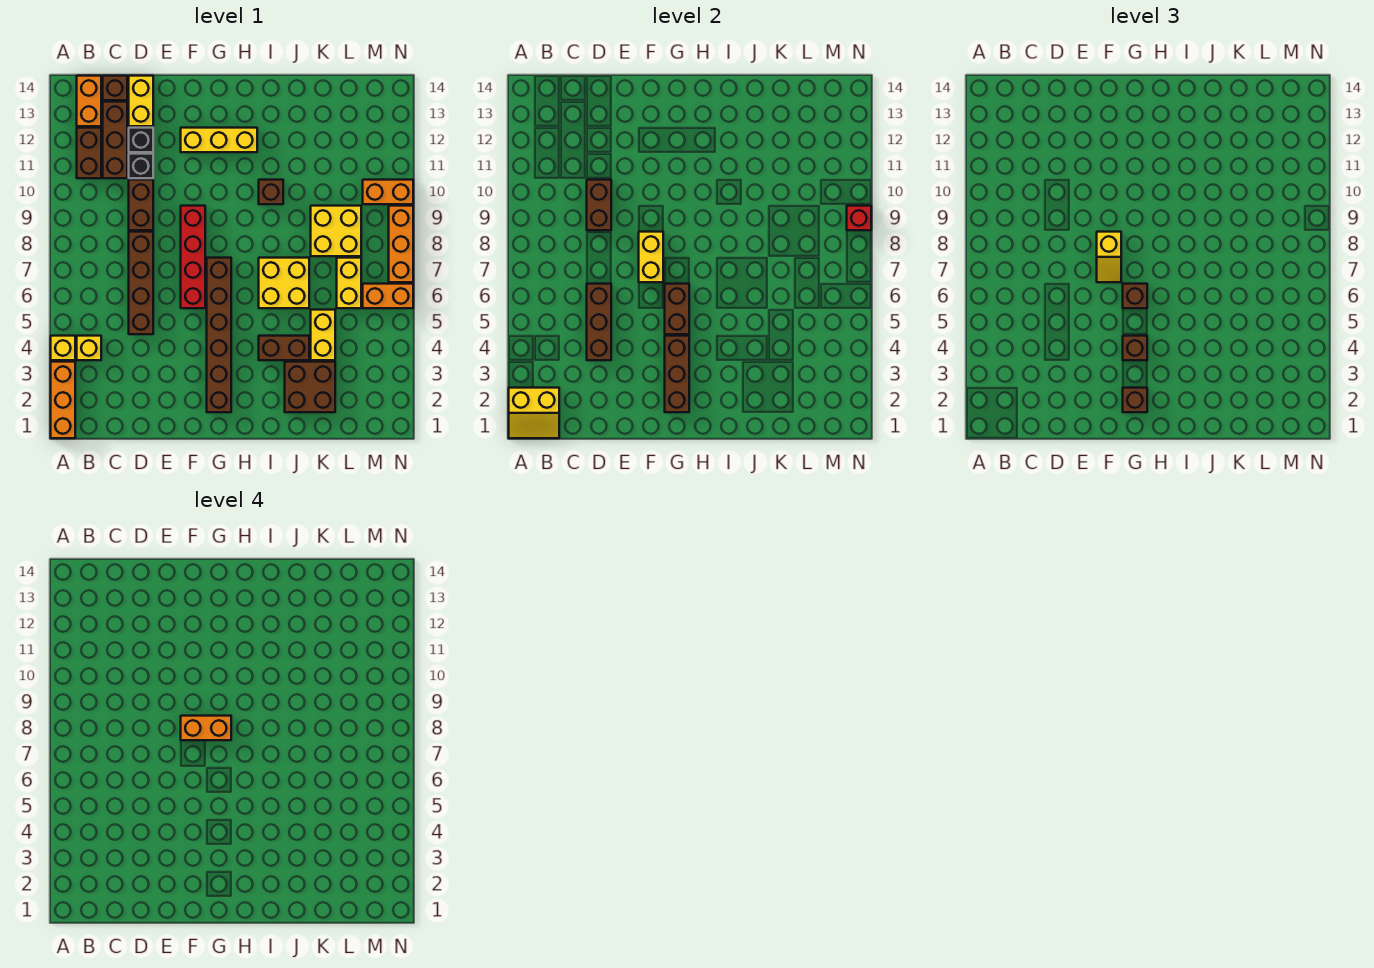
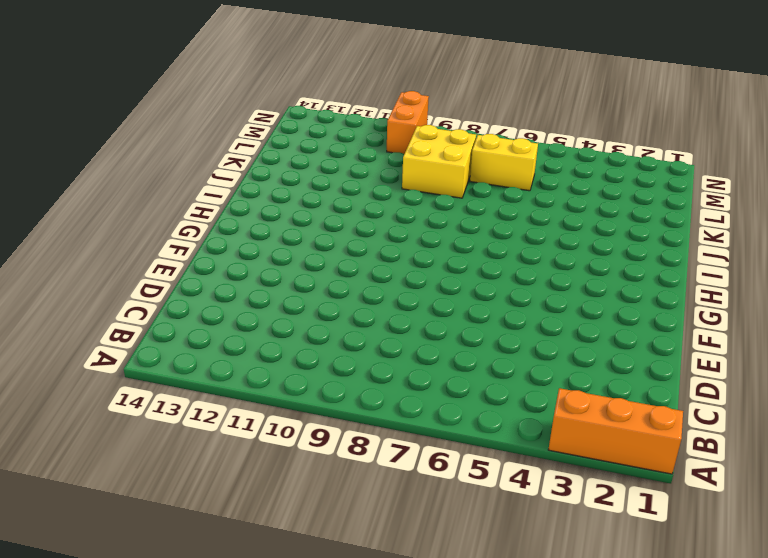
none -> yellow 1x1 brick [51,336,75,360]
none -> yellow 1x1 brick [77,336,101,360]
none -> brown 1x2 brick [77,128,101,178]
none -> orange 1x2 brick [77,76,101,126]

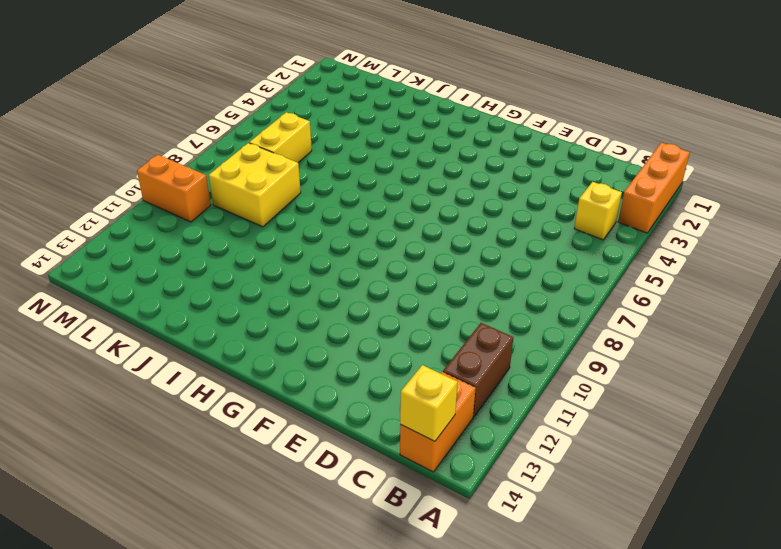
yellow 1x1 brick [400,365,458,441] -> yellow 1x1 brick moved to [51,336,75,360]
none -> brown 1x3 brick [103,102,127,178]
none -> brown 1x1 brick [103,76,127,100]
none -> brown 1x4 brick [129,232,153,334]
none -> brown 1x2 brick [129,180,153,230]

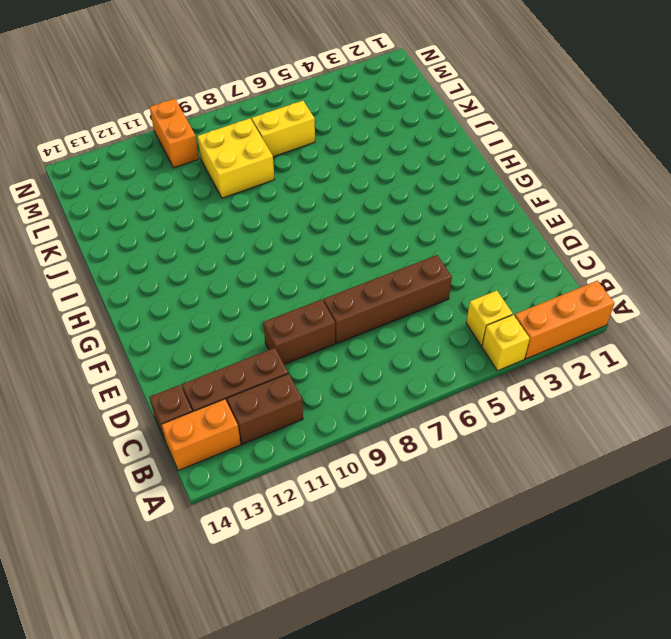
none -> black 1x1 brick [129,154,153,178]
none -> black 1x1 brick [129,128,153,152]
none -> yellow 1x2 brick [129,76,153,126]
none -> red 1x4 brick [181,206,205,308]

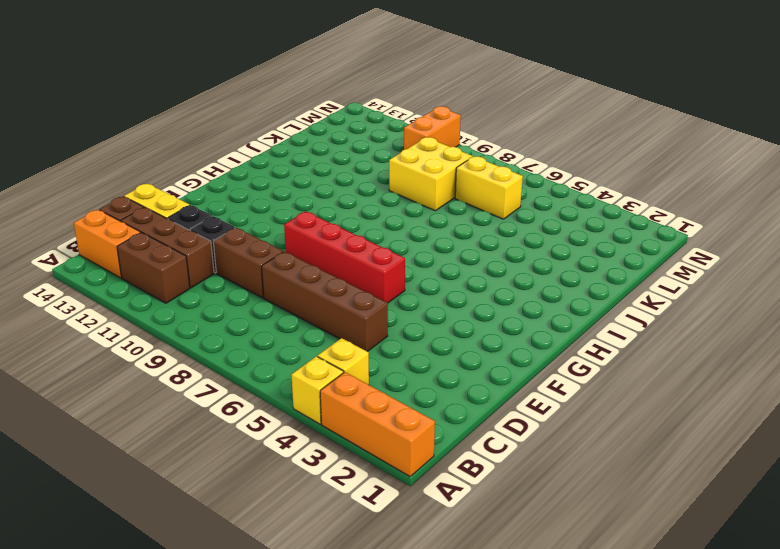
none -> yellow 1x3 brick [181,128,257,152]
none -> brown 1x6 brick [207,258,231,412]
none -> brown 1x2 brick [259,336,309,360]
none -> yellow 2x2 brick [259,258,309,308]

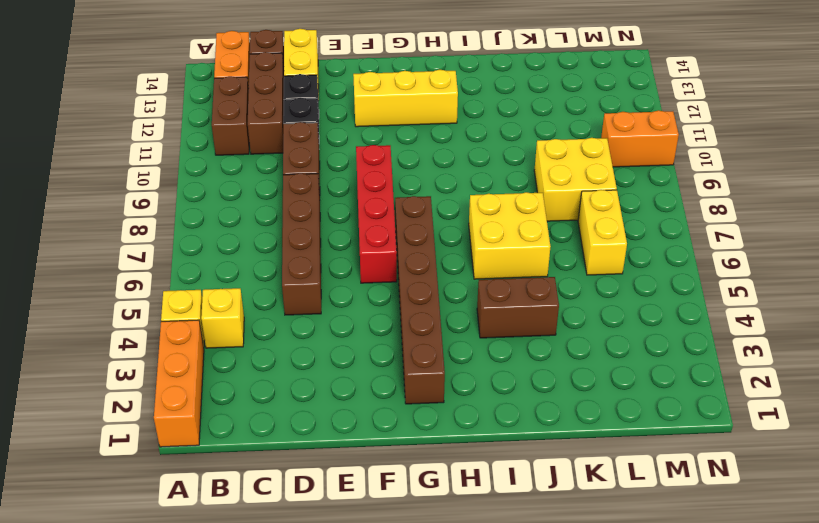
none -> brown 1x1 brick [259,180,283,204]
none -> brown 2x2 brick [285,362,335,412]
none -> yellow 1x2 brick [311,310,335,360]
none -> orange 1x2 brick [363,284,413,308]

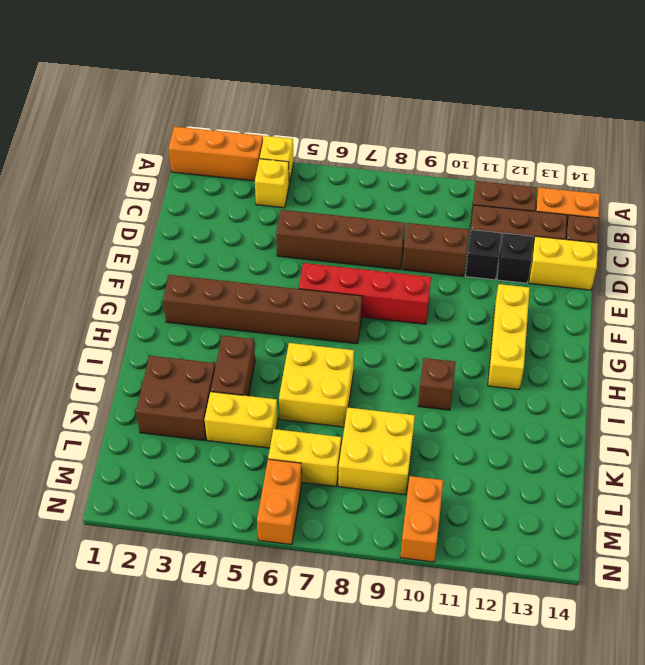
none -> orange 1x3 brick [389,206,413,282]
none -> yellow 2x2 slope [509,388,559,438]
none -> brown 1x3 brick [587,284,611,360]
none -> brown 1x2 brick [587,180,611,230]

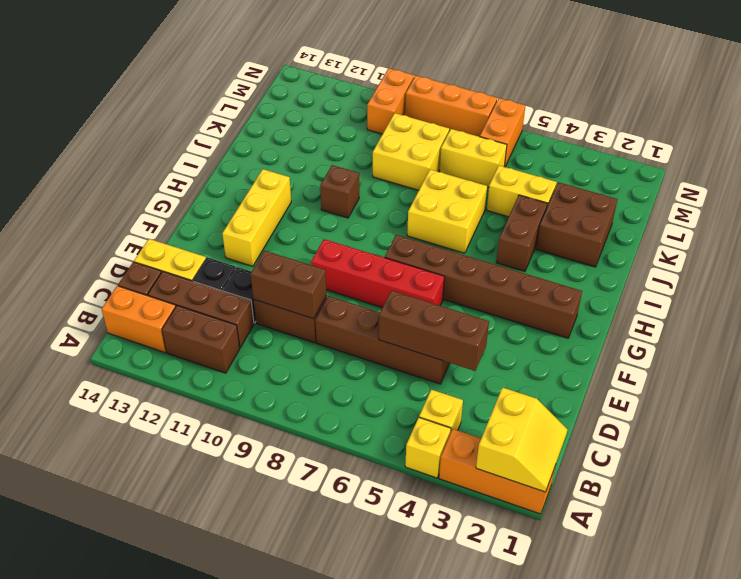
none -> yellow 1x2 brick [639,232,663,282]
none -> brown 1x3 brick [665,336,689,412]
none -> brown 1x2 brick [665,284,689,334]
none -> red 1x1 brick [847,206,871,230]

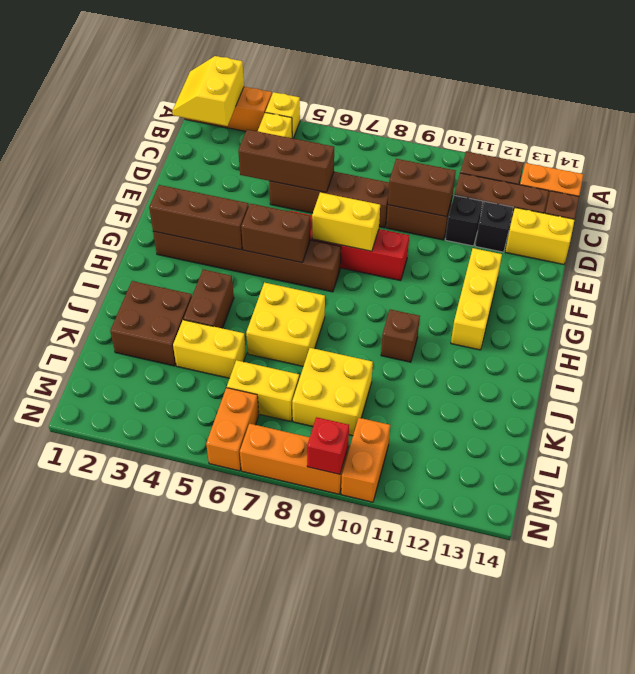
none -> yellow 1x2 slope [1097,232,1121,282]
none -> brown 1x1 brick [1123,388,1147,412]
none -> brown 1x1 brick [1123,336,1147,360]
none -> brown 1x1 brick [1123,284,1147,308]

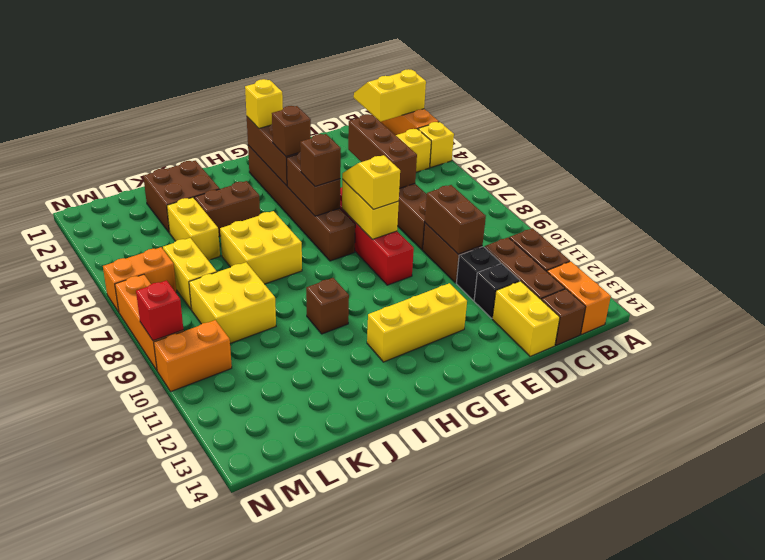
yellow 1x1 brick [245,79,283,128] -> brown 1x1 brick [1123,388,1147,412]
none -> orange 1x2 brick [181,716,231,740]

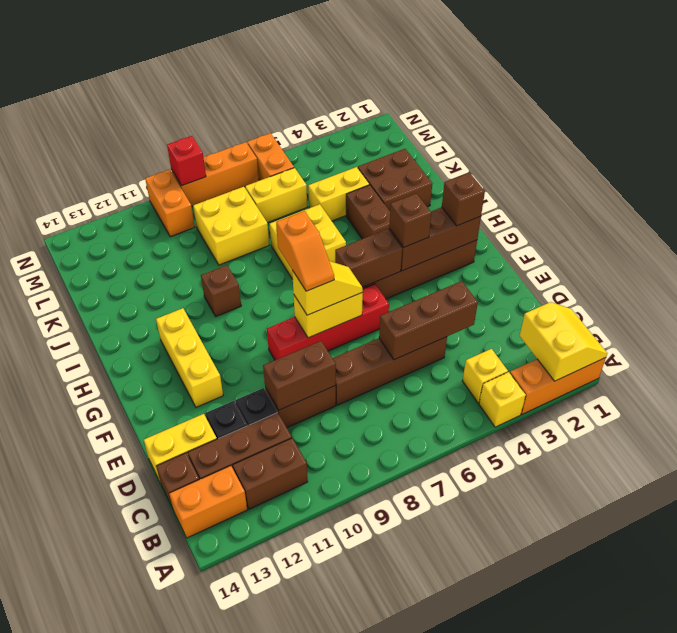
orange 1x2 slope [276,211,334,291] -> orange 1x2 brick [181,716,231,740]
none -> brown 1x1 brick [1123,284,1147,308]

